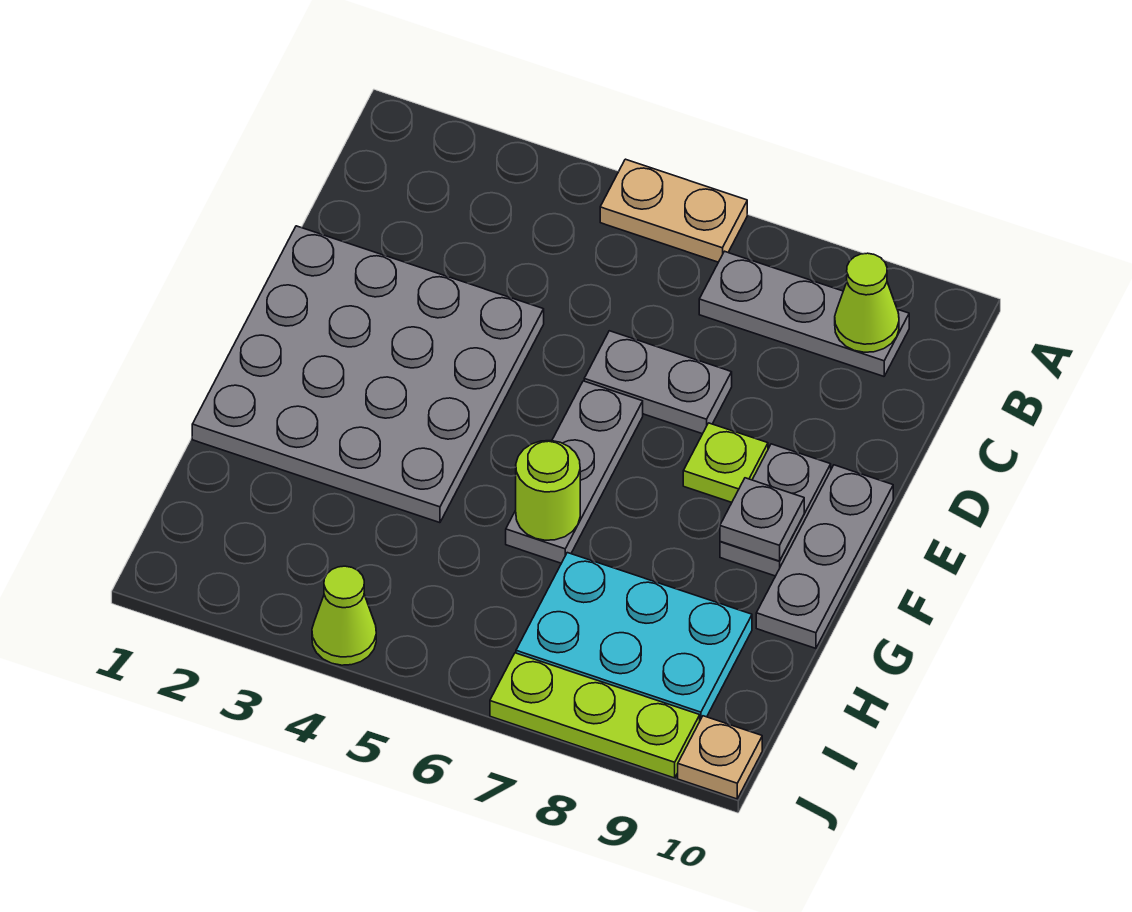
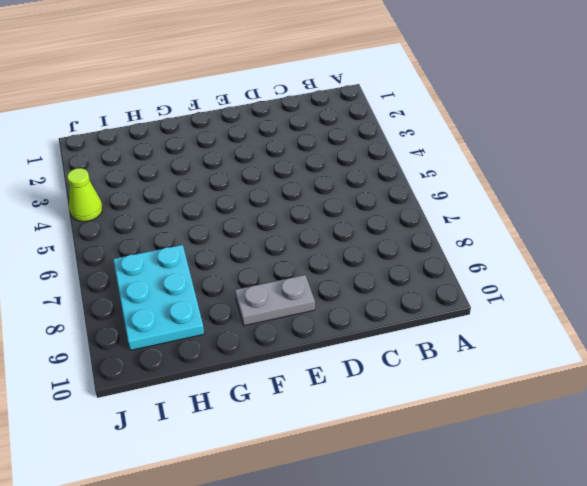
none -> tan 1x2 plate [600,159,747,262]
none -> grey 1x3 plate [699,251,909,376]
none -> grey 4x4 plate [192,226,544,523]

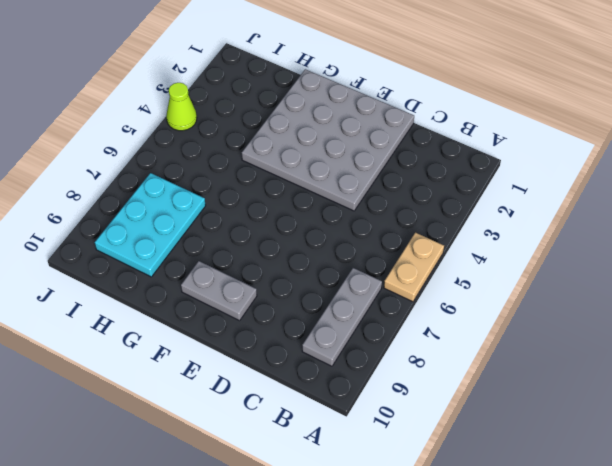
none -> grey 1x2 plate [584,331,732,434]
none -> grey 1x3 plate [506,381,643,563]
none -> lime 1x1 plate [683,423,768,502]

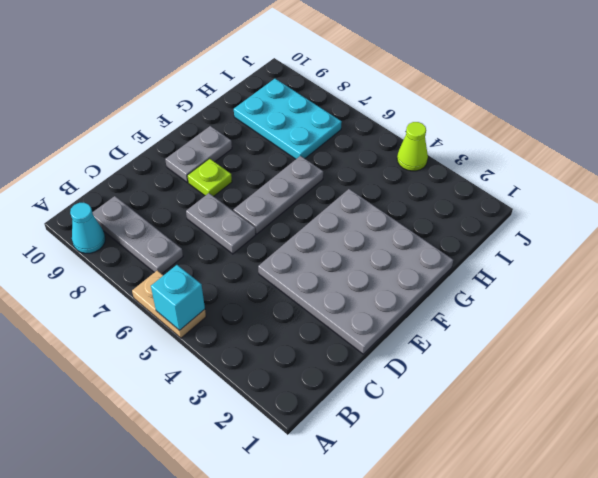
cyan 1x1 brick [151,265,205,330] -> none
cyan 1x1 cone [70,203,105,253] -> none
none -> grey 1x3 plate [756,465,893,648]
none -> lime 1x3 plate [490,653,700,778]
none -> tan 1x1 plate [678,716,762,799]

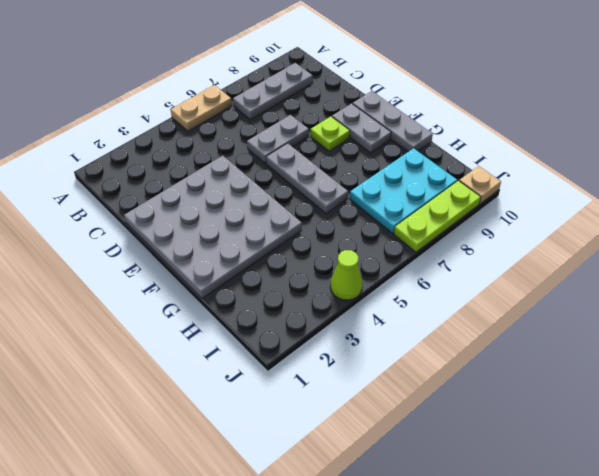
none -> lime 1x1 cone [835,253,899,352]
none -> grey 1x1 plate [720,478,804,561]
none -> lime 1x1 round brick [516,441,580,540]

